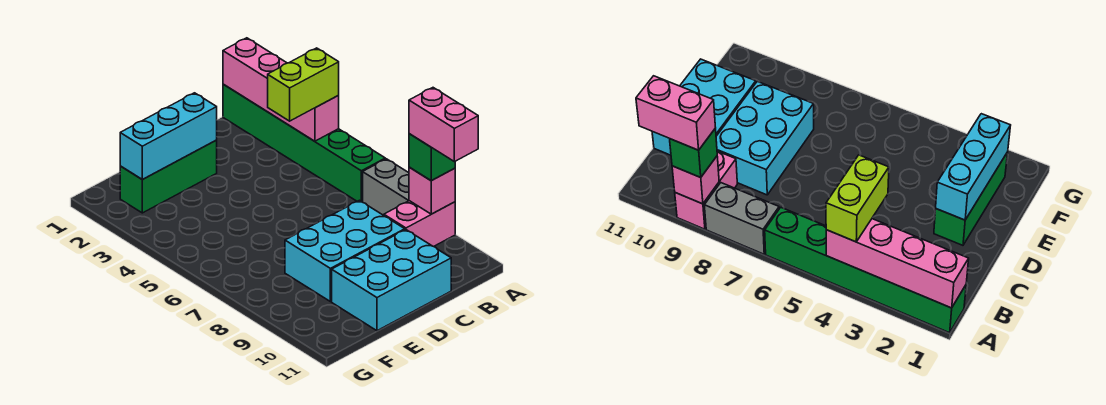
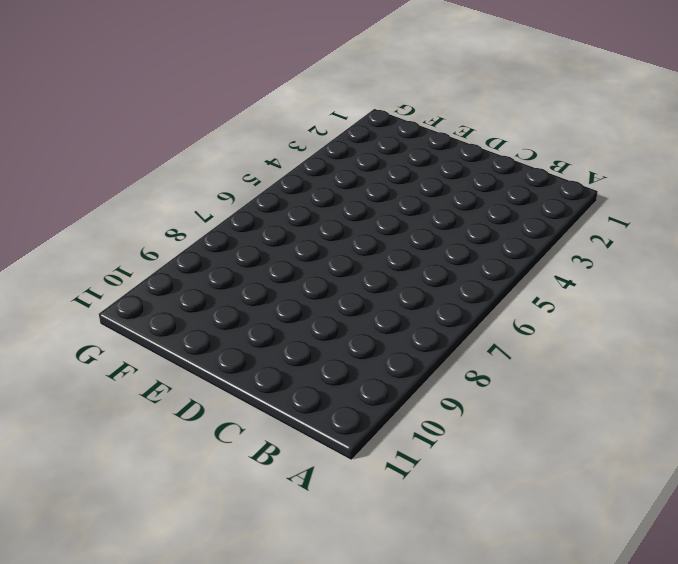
none -> green 1x6 brick [223,84,385,202]
none -> grey 1x2 brick [363,159,409,215]
none -> pink 1x2 brick [384,201,455,247]

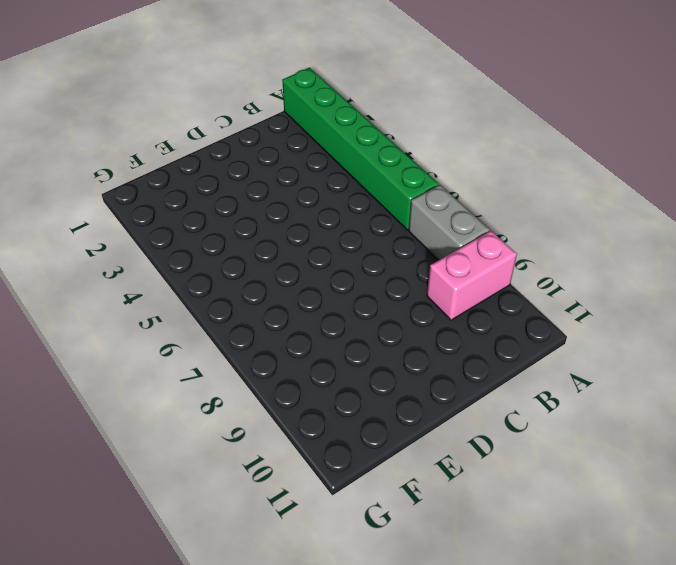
none -> cyan 2x3 brick [285,200,405,302]
none -> cyan 2x3 brick [332,230,451,331]
none -> green 1x3 brick [120,140,217,213]

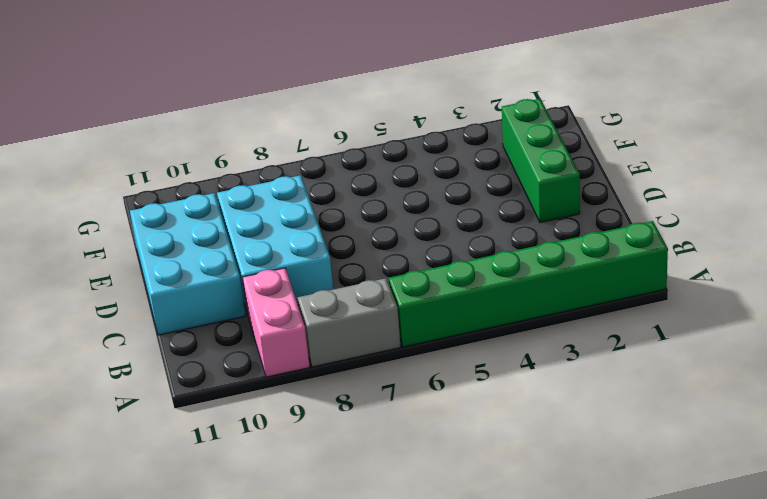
none -> pink 1x4 brick [223,38,339,141]
none -> pink 1x1 brick [409,167,455,214]
none -> cyan 1x3 brick [120,93,217,180]

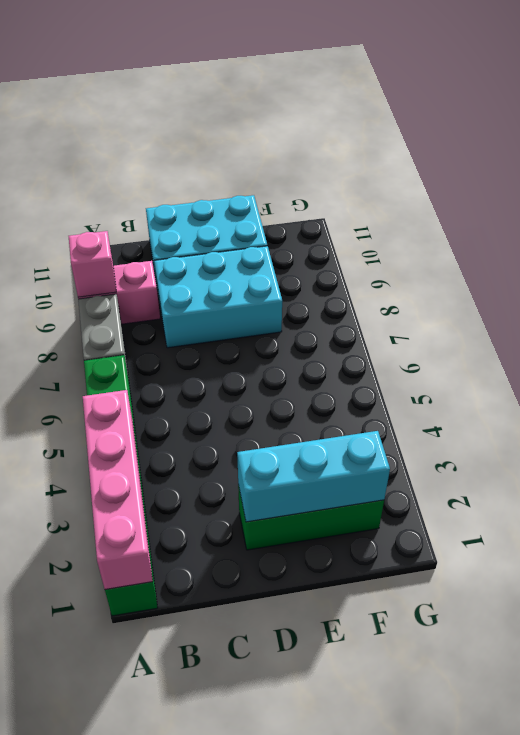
none -> lime 1x2 brick [268,48,339,121]
none -> green 1x1 brick [409,134,455,181]
none -> pink 1x2 brick [409,88,478,162]

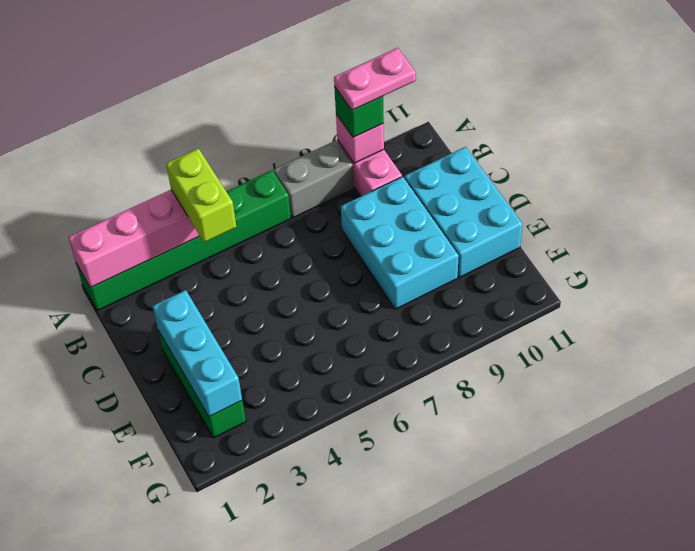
pink 1x2 plate [334,48,416,110] -> pink 1x2 brick [409,88,478,162]

